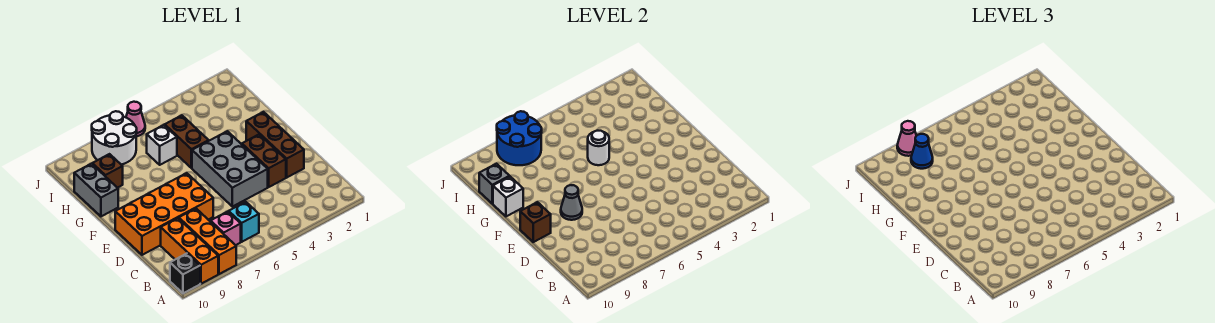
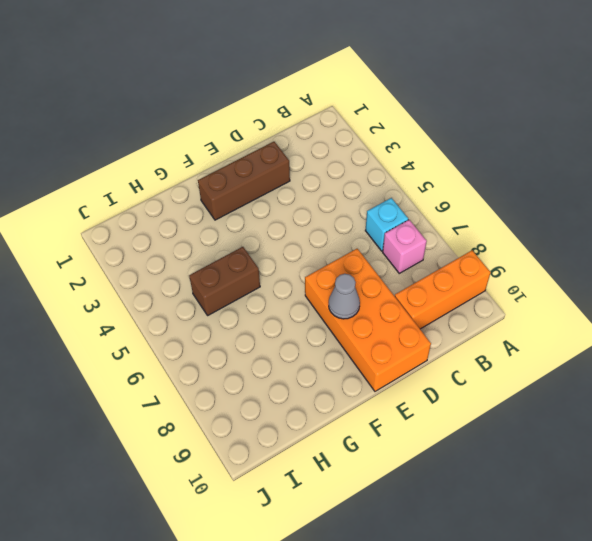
none -> orange 1x3 brick [179,209,236,274]
none -> black 1x1 brick [170,253,200,294]
none -> brown 1x2 brick [242,135,286,187]

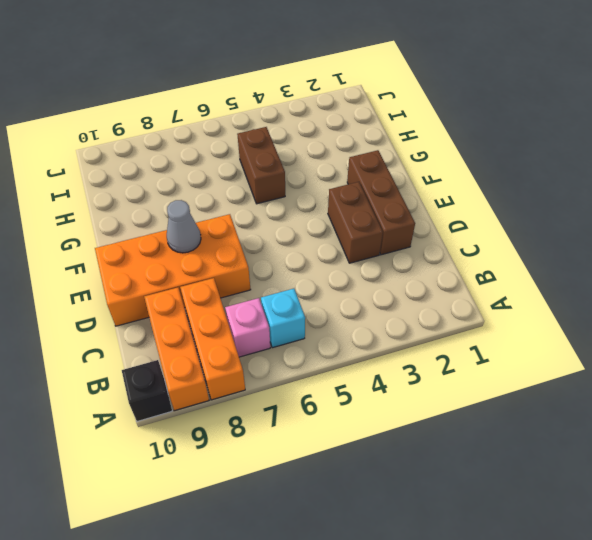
none -> grey 2x3 brick [192,131,268,207]
none -> grey 1x2 brick [74,164,118,216]
none -> white 1x1 brick [147,125,177,165]

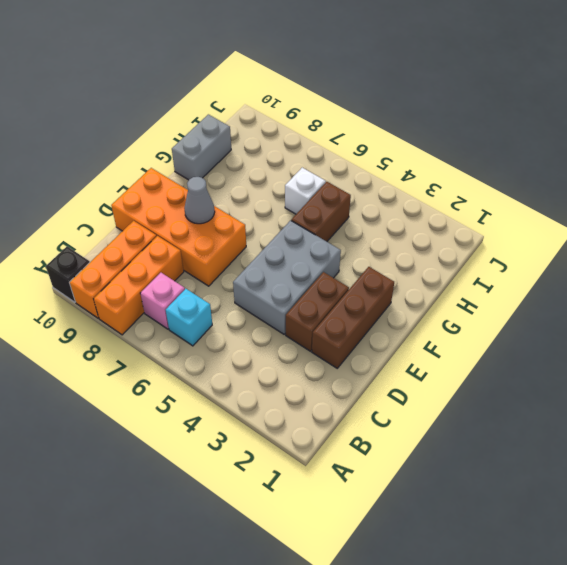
none -> brown 1x1 brick [92,154,123,188]
none -> white 2x2 round brick [92,111,137,165]
none -> pink 1x1 cone [126,102,145,136]

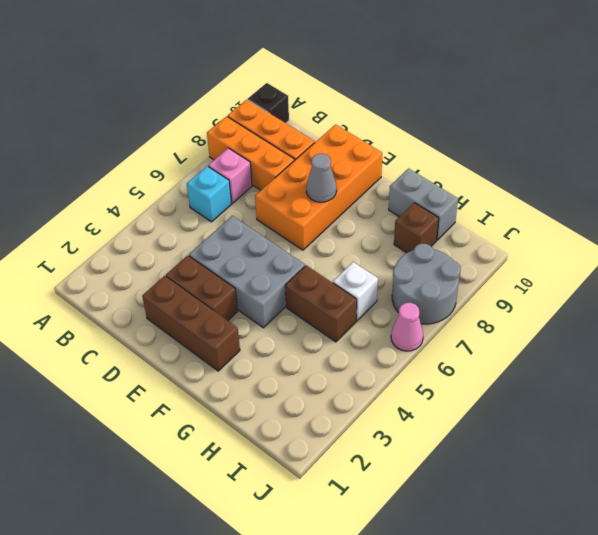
grey 2x2 round brick [392,244,461,324] -> white 2x2 round brick [92,111,137,165]
none -> brown 1x1 brick [520,202,551,242]
none -> white 1x1 round brick [588,131,609,165]
none -> white 1x1 brick [493,177,523,216]

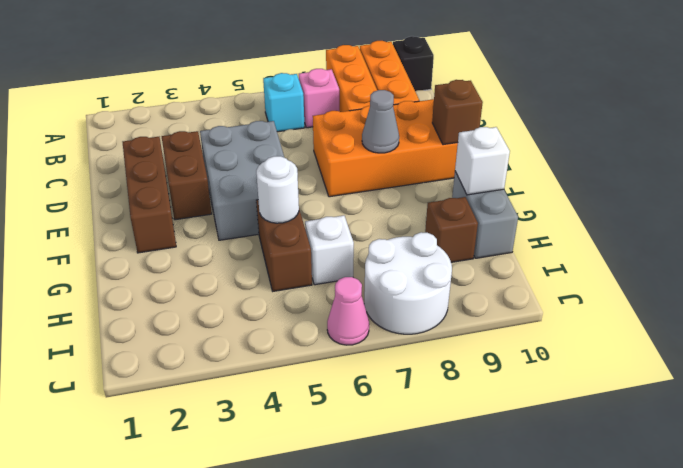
none -> grey 1x1 brick [479,164,510,204]
none -> blue 2x2 round brick [497,111,542,165]
none -> blue 1x1 cone [911,134,933,169]

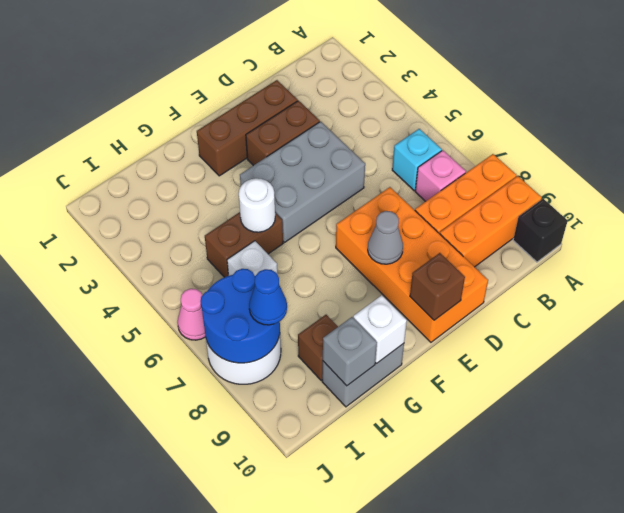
none -> pink 1x1 cone [897,121,916,156]

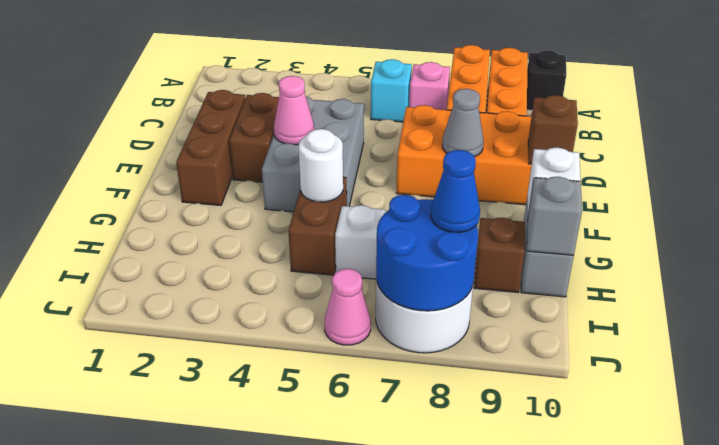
pink 1x1 cone [274,76,314,145] -> pink 1x1 cone moved to [897,121,916,156]

